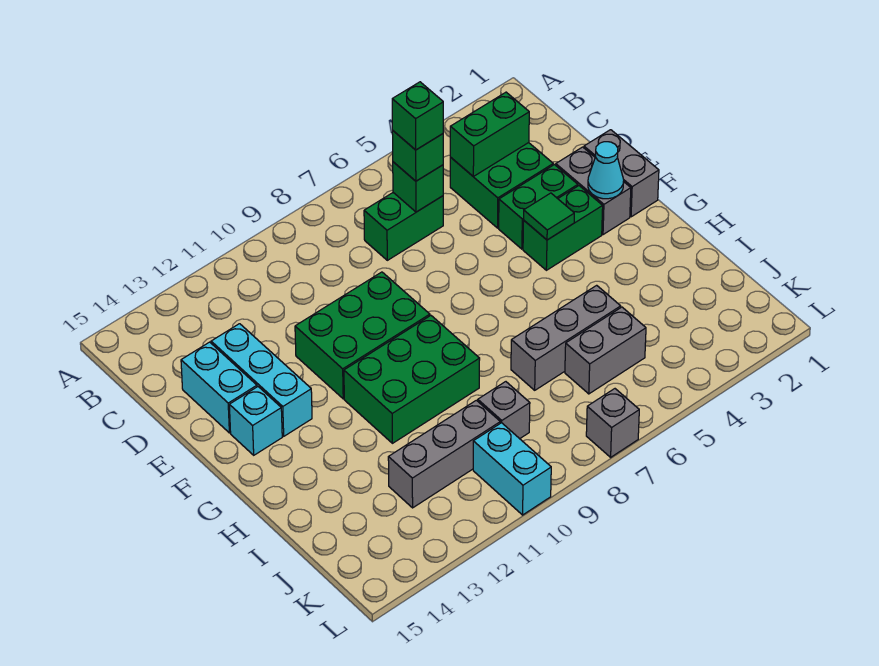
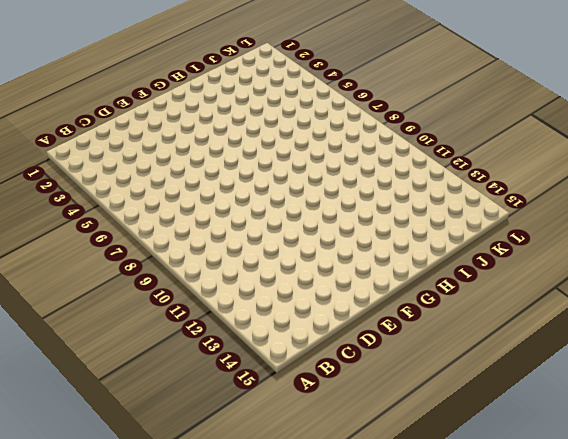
none -> green 2x2 brick [450,143,553,228]
none -> green 1x2 brick [364,193,443,260]
none -> cyan 1x3 brick [211,324,312,436]

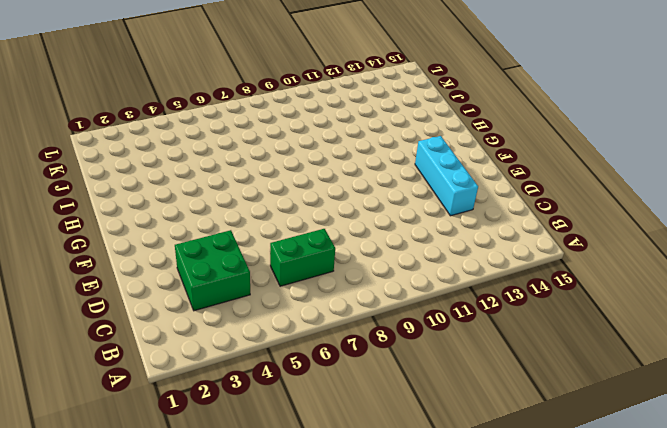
none -> cyan 1x2 brick [181,342,257,433]
none -> grey 1x2 brick [584,130,659,217]
none -> grey 1x2 brick [556,147,631,235]

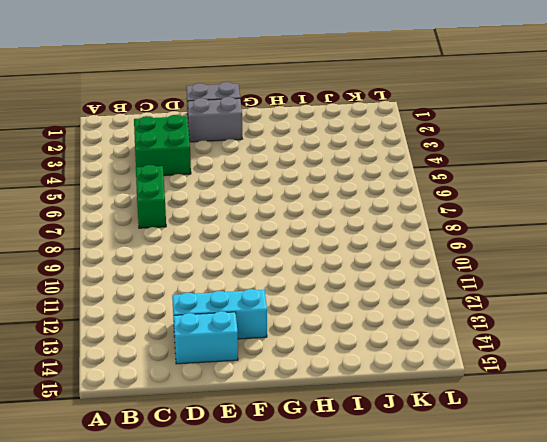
none -> green 1x2 brick [499,165,578,249]
none -> green 2x3 brick [295,272,430,399]
none -> green 1x2 brick [523,186,603,270]

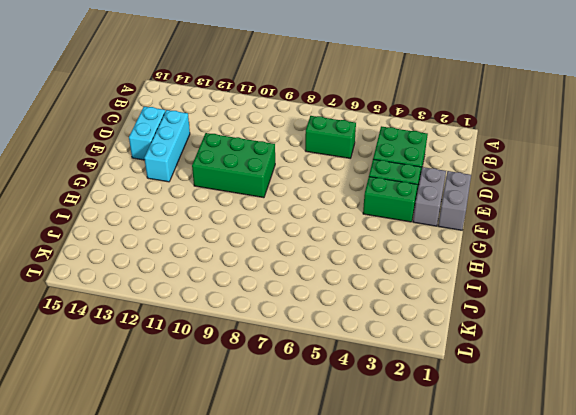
none -> cyan 1x1 brick [229,387,282,455]
none -> green 2x3 brick [344,316,480,443]
none -> grey 1x3 brick [511,285,621,390]

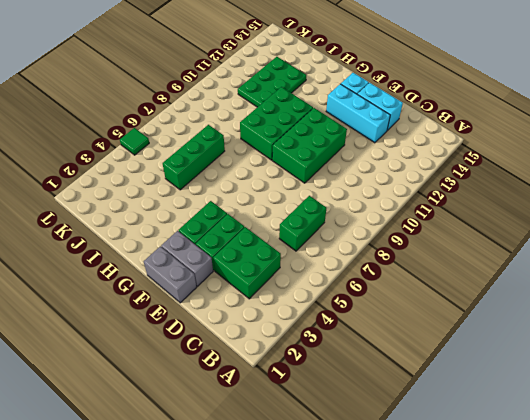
green 1x3 brick [163,125,225,190] -> grey 1x3 brick [511,285,621,390]
green 2x3 plate [238,57,306,107] -> grey 1x3 brick [388,400,500,508]
green 1x1 tile [120,128,149,155] -> green 1x1 tile moved to [524,193,574,240]
none -> grey 1x2 brick [565,307,646,394]
none -> grey 1x1 brick [478,382,530,439]
none -> cyan 1x2 brick [473,423,551,515]

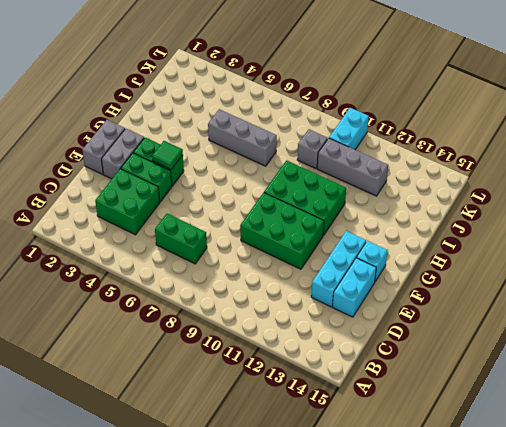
none -> grey 1x2 brick [565,307,646,394]
none -> grey 1x1 brick [586,389,639,457]
none -> green 1x2 brick [450,92,529,176]

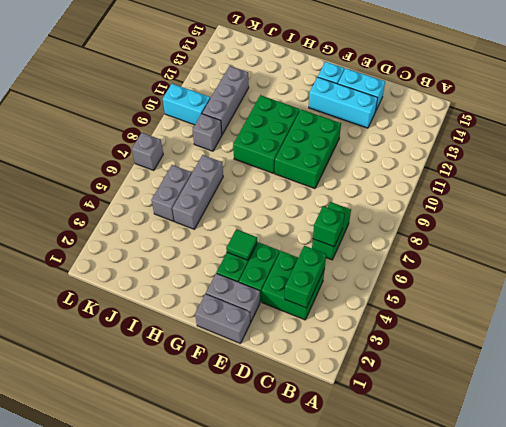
none -> cyan 1x1 cone [588,142,624,199]
none -> green 1x1 brick [392,131,443,181]
none -> green 1x1 brick [392,82,443,150]

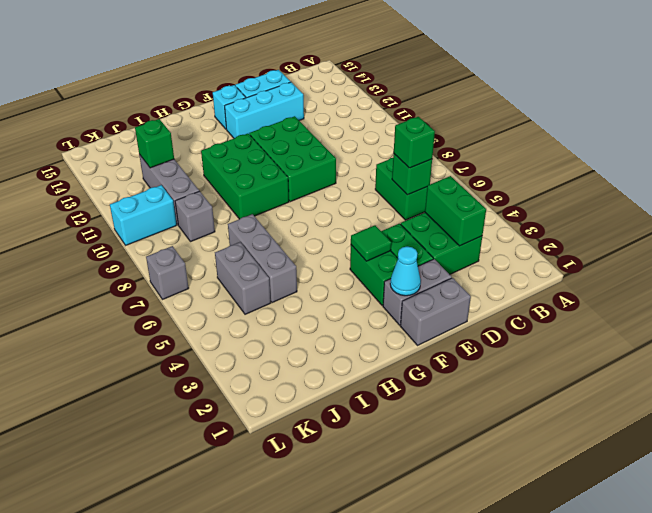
green 1x1 brick [135,119,174,168] -> green 1x1 brick moved to [392,82,443,150]

